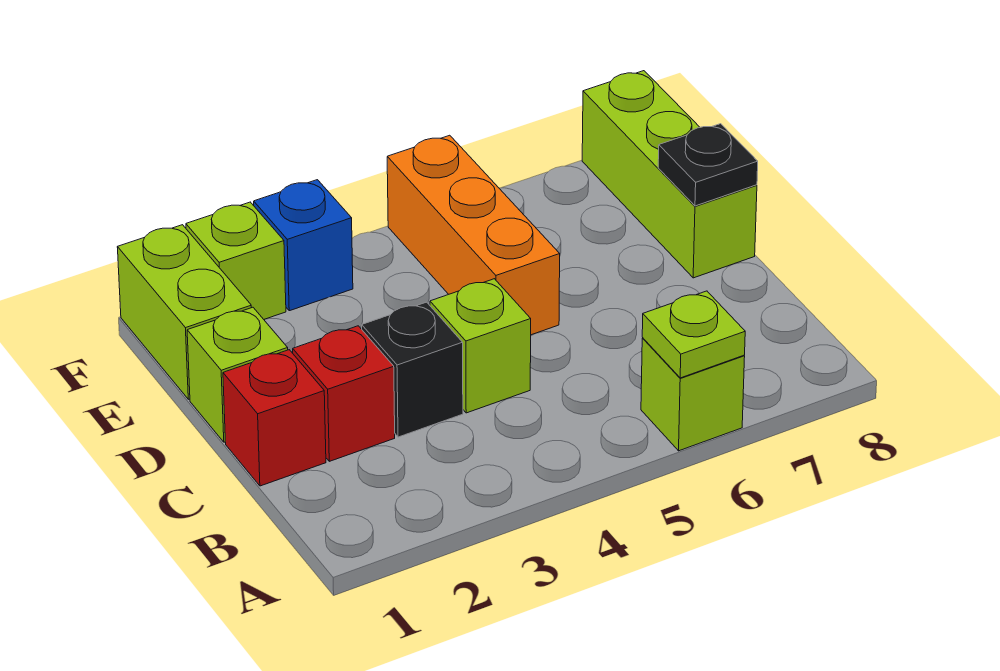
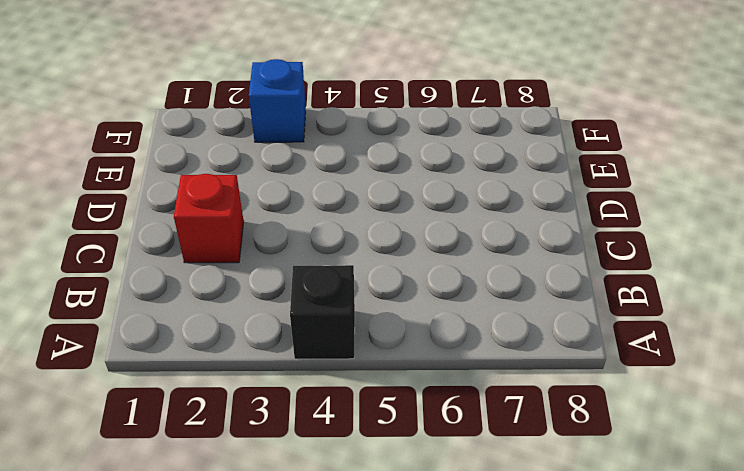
black 1x1 brick [290,265,355,359] -> black 1x1 brick moved to [362,302,463,437]
none -> lime 1x1 brick [641,338,745,451]
none -> red 1x1 brick [223,350,326,486]
none -> lime 1x1 brick [430,279,531,413]

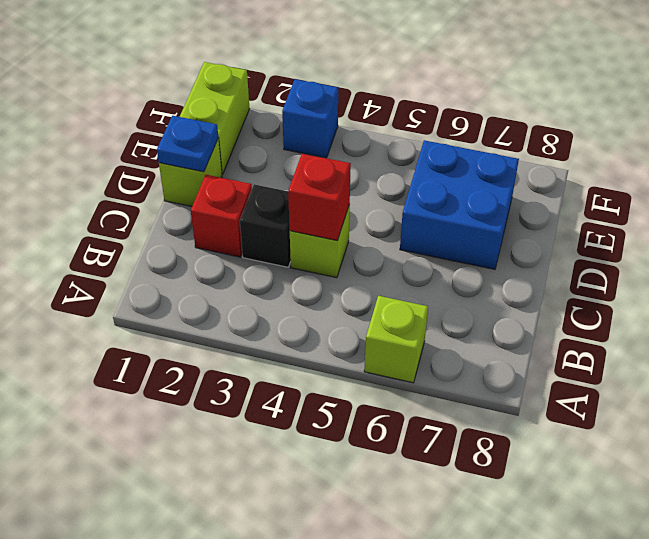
red 1x1 brick [288,154,351,241] -> red 1x1 brick moved to [223,350,326,486]
blue 1x1 plate [157,116,218,172] -> none
blue 2x2 brick [400,140,519,269] -> none
none -> orange 1x3 brick [387,135,560,335]
none -> lime 1x3 brick [582,71,757,278]
none -> lime 1x1 brick [186,202,286,319]

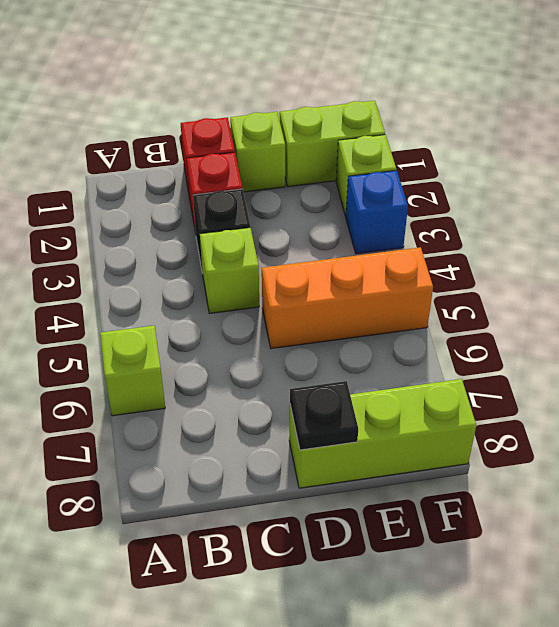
none -> lime 1x1 plate [642,291,745,378]

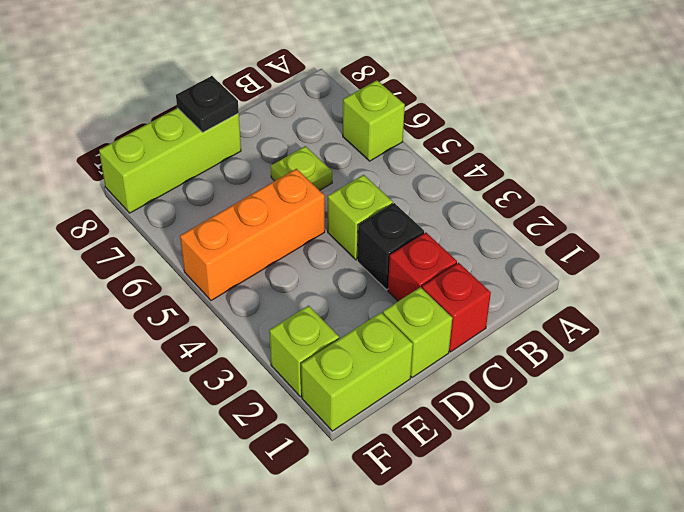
lime 1x1 plate [271,146,332,191] -> lime 1x1 plate moved to [642,291,745,378]
none -> blue 1x1 brick [254,180,353,311]

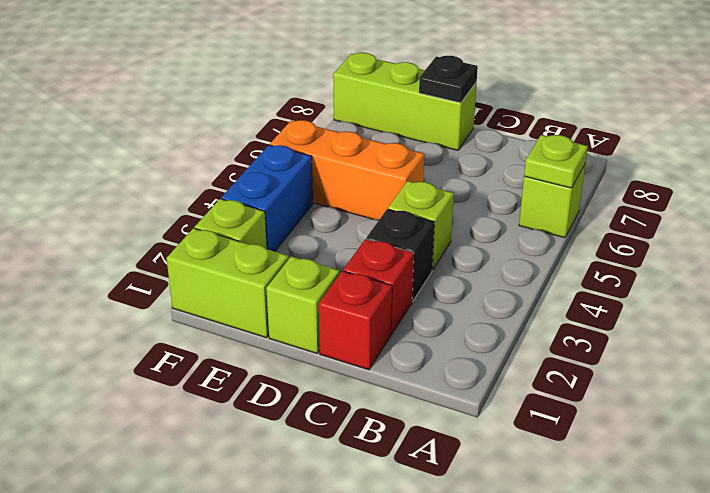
blue 1x2 brick [221,145,313,251] -> blue 1x1 brick [254,180,353,311]

